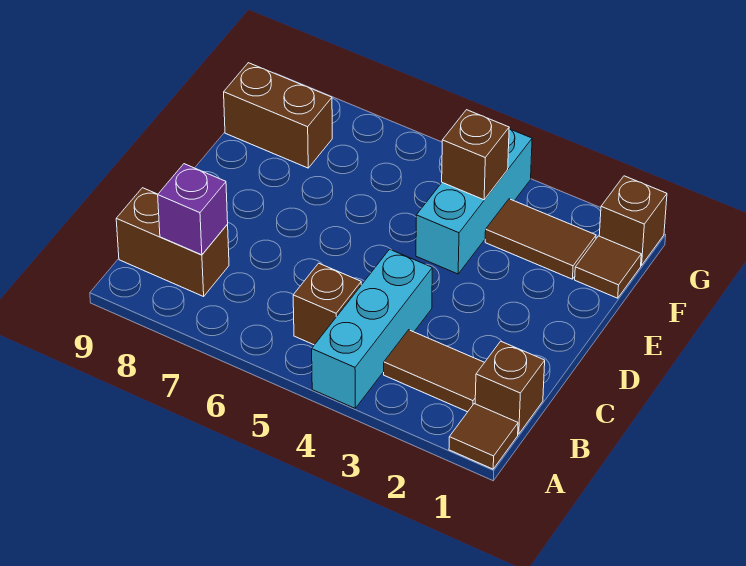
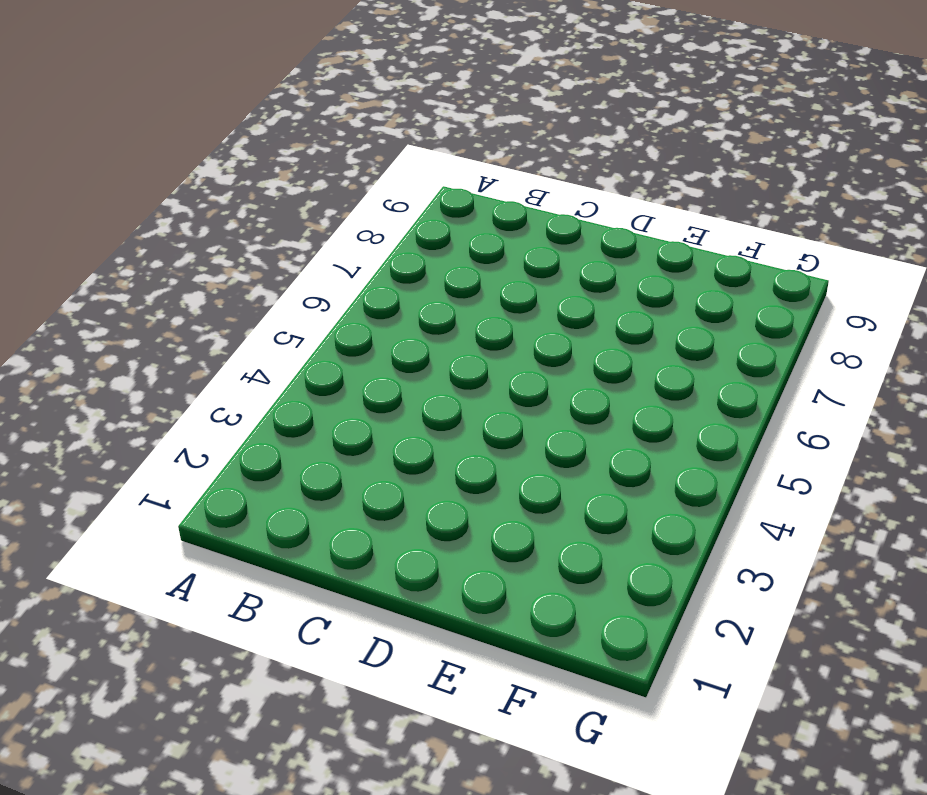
none -> brown 1x1 tile [449,404,518,469]
none -> cyan 1x3 brick [312,249,432,408]
none -> brown 1x1 brick [475,341,545,434]

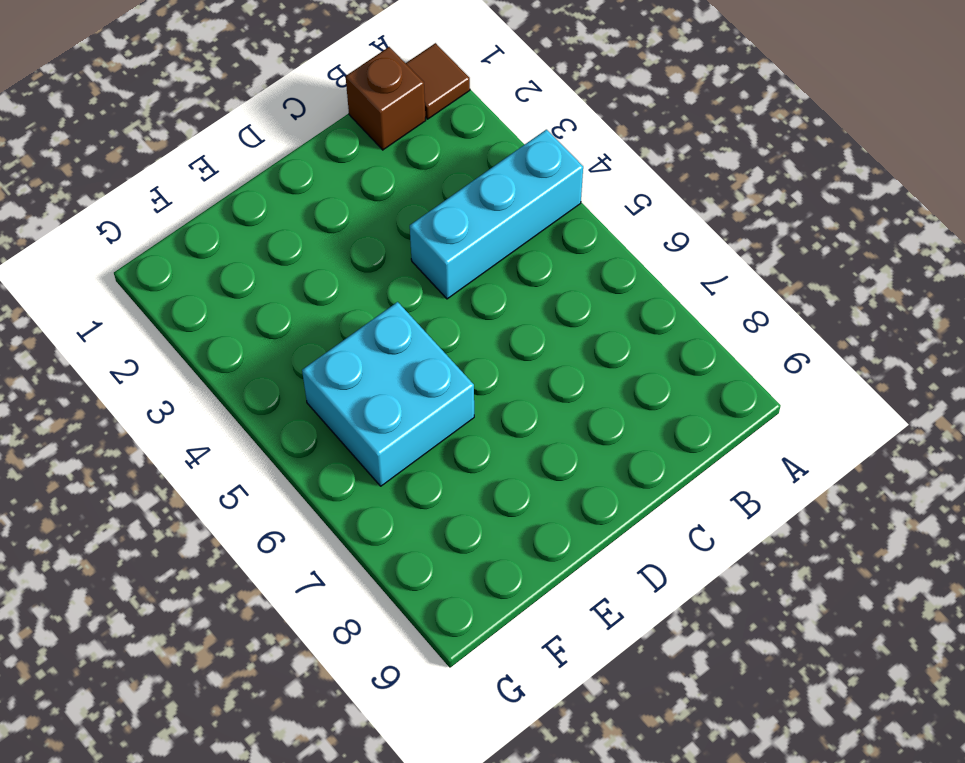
cyan 2x2 brick [302,302,474,486] -> none
none -> brown 1x2 tile [384,330,485,412]
none -> brown 1x1 brick [293,263,361,345]
none -> brown 1x2 brick [116,188,229,296]

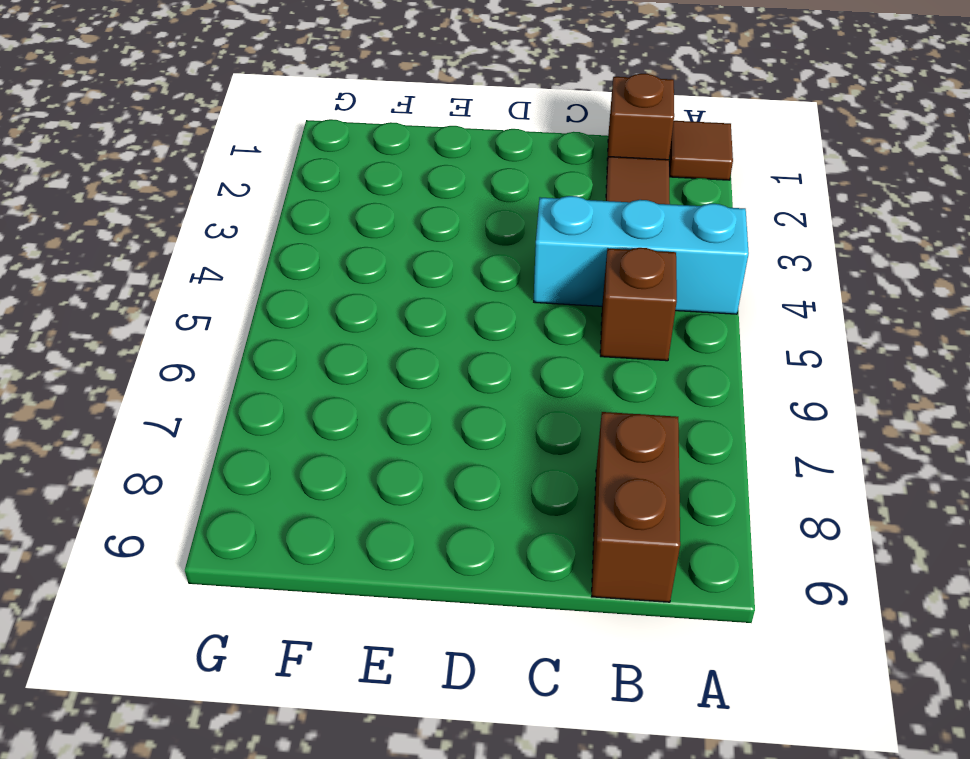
none -> cyan 1x3 brick [416,129,532,274]
none -> brown 1x1 tile [575,236,641,298]
none -> brown 1x2 tile [485,199,596,279]

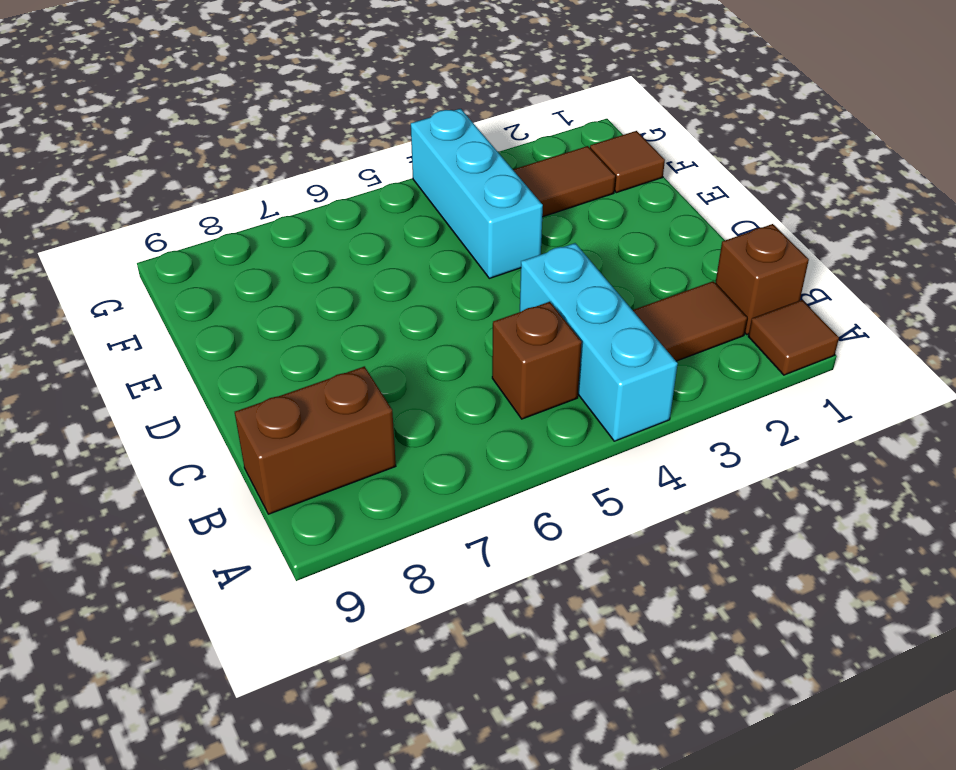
none -> brown 1x2 brick [224,63,332,168]
none -> brown 1x1 brick [599,176,667,265]
none -> purple 1x1 brick [158,164,228,255]

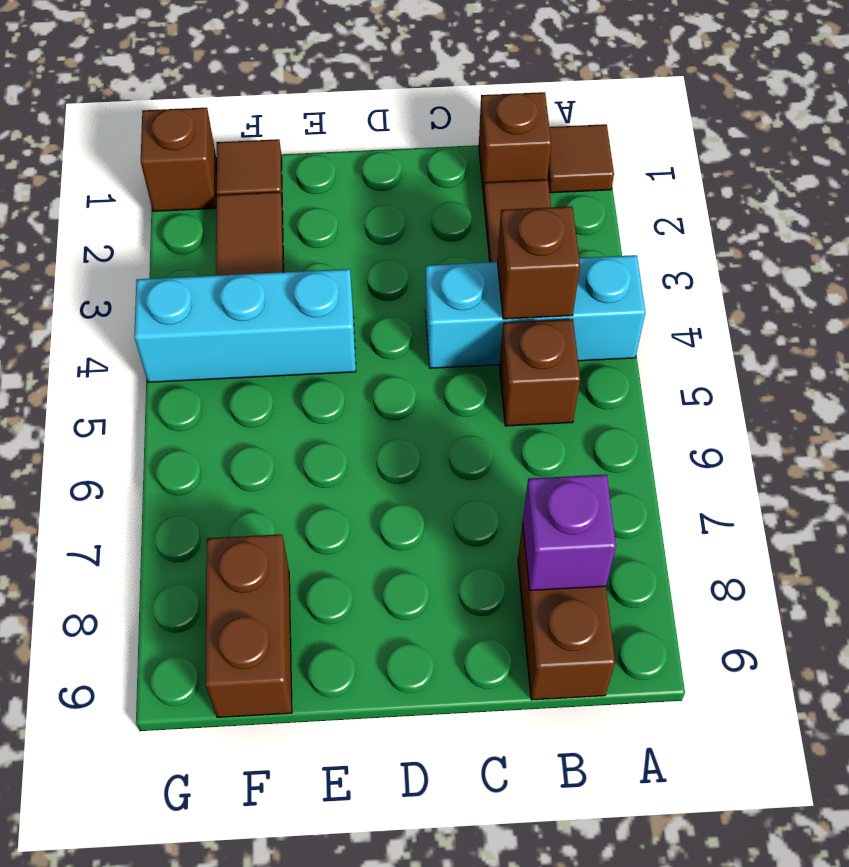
brown 1x1 brick [497,206,580,319] -> brown 1x1 brick moved to [442,110,509,200]

